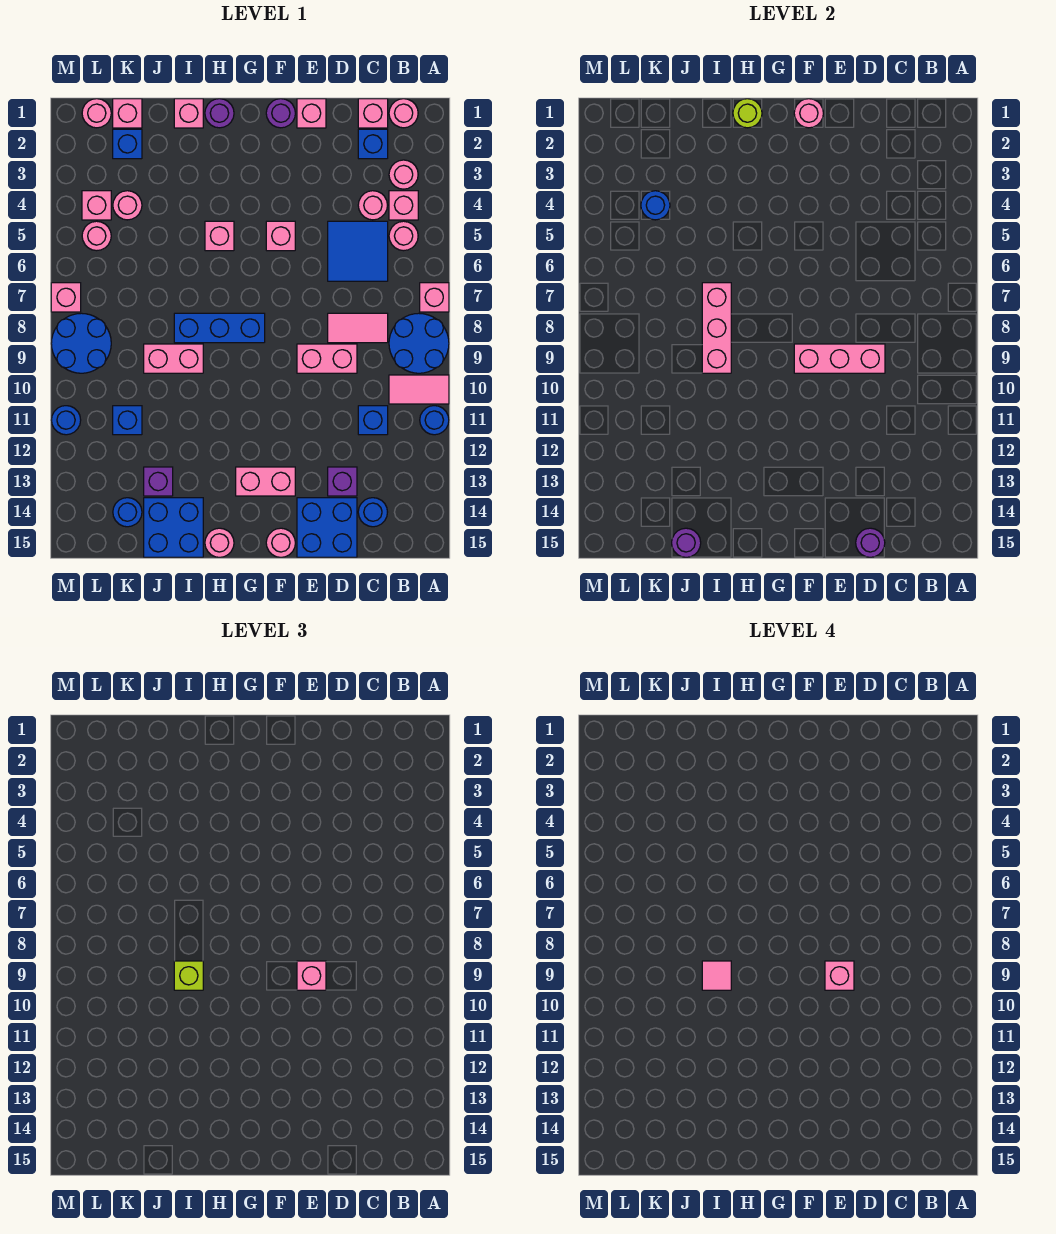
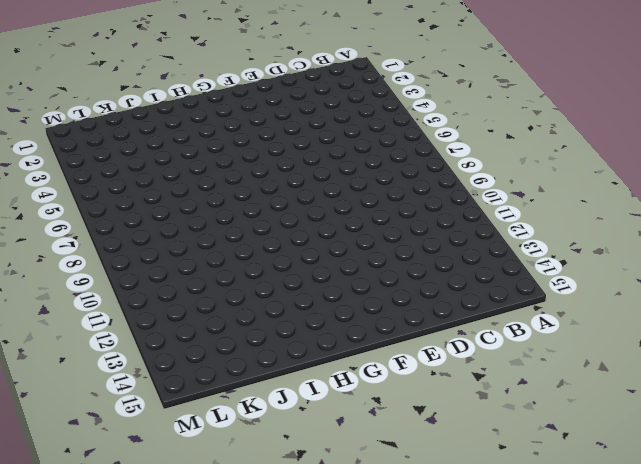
none -> pink 1x1 brick [420,283,449,312]
none -> blue 2x2 round brick [389,313,449,373]
none -> pink 1x2 tile [389,375,449,404]
none -> blue 1x1 round brick [420,406,449,435]

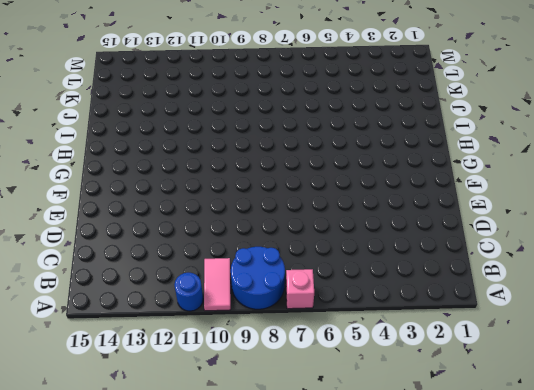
none -> pink 1x1 round brick [389,99,418,128]
none -> pink 1x1 round brick [389,160,418,189]
none -> pink 1x1 brick [389,191,418,220]
none -> pink 1x1 round brick [389,221,418,251]

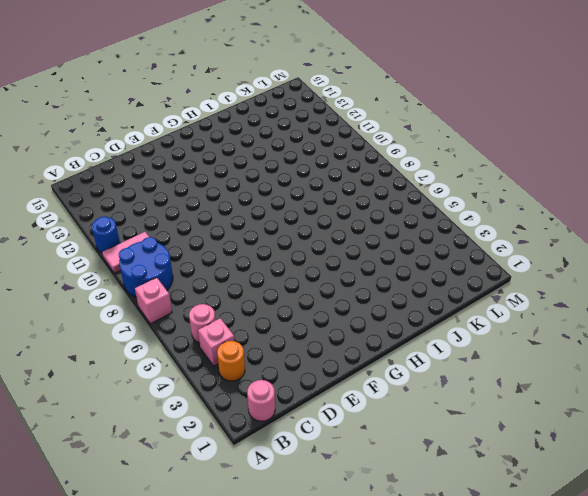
orange 1x1 round brick [217,341,245,381] -> pink 1x1 round brick [389,160,418,189]
none -> pink 1x1 brick [358,99,388,128]
none -> blue 1x1 brick [358,129,388,159]
none -> pink 1x1 round brick [358,191,388,220]
none -> blue 2x2 tile [328,221,388,281]

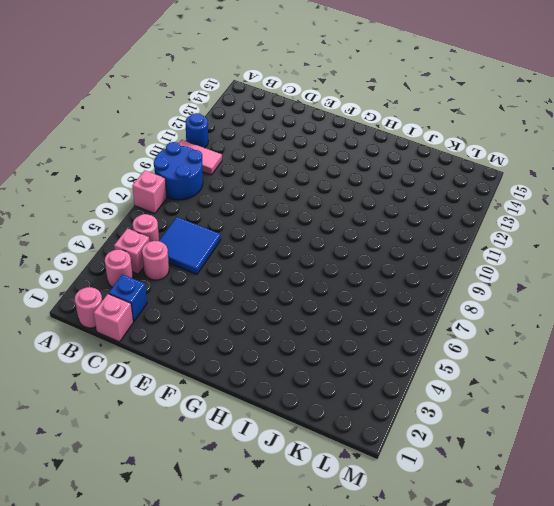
none -> pink 1x2 tile [328,313,388,343]
none -> blue 1x1 brick [358,406,388,435]
none -> blue 1x1 round brick [358,498,387,527]
none -> pink 1x2 brick [297,344,357,373]

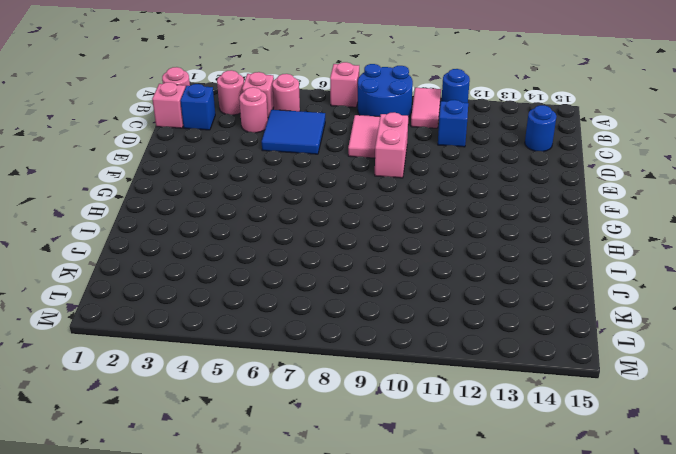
none -> purple 1x1 brick [328,467,357,496]
none -> blue 2x2 brick [297,498,357,557]
none -> pink 1x1 brick [297,99,326,128]
none -> purple 1x1 round brick [266,99,295,128]

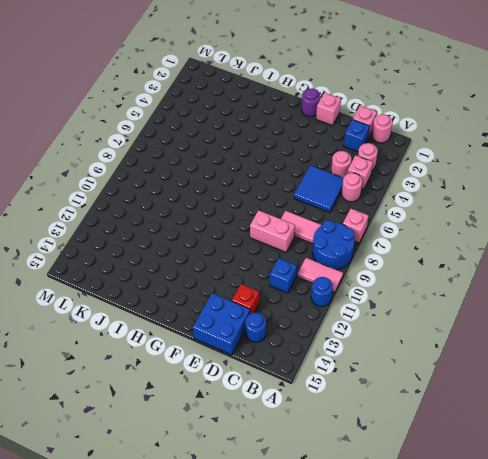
red 1x1 brick [232,284,259,314] -> purple 1x1 brick [328,467,357,496]
none -> pink 1x1 brick [266,221,295,251]
none -> pink 1x2 brick [236,467,295,496]
none -> pink 1x1 round brick [266,528,295,557]
none -> blue 1x3 brick [174,313,265,343]

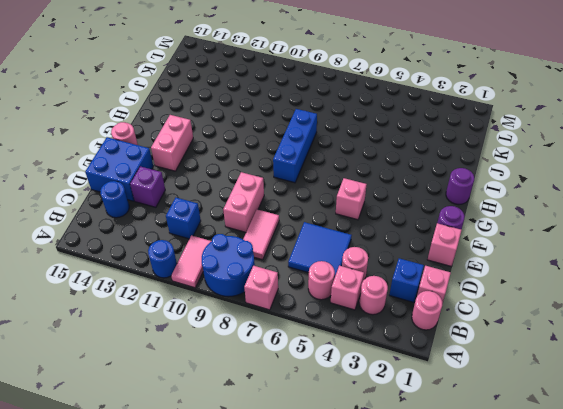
none -> pink 1x1 brick [205,221,234,251]
none -> pink 1x1 round brick [205,528,234,557]
none -> pink 1x1 brick [174,99,203,128]
none -> pink 1x2 brick [144,344,203,373]

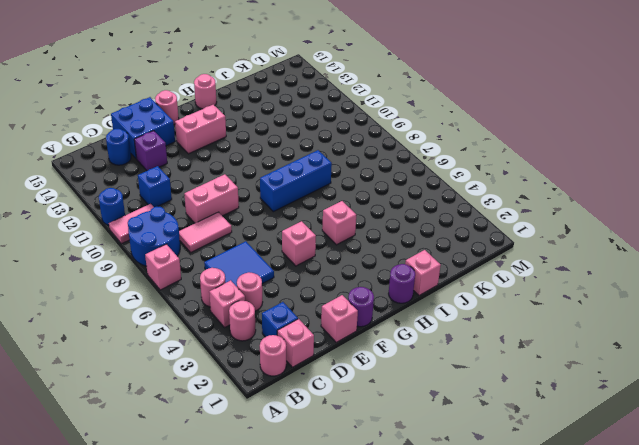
none -> pink 1x2 brick [144,344,203,373]
none -> blue 2x2 brick [144,498,203,557]
none -> purple 1x1 brick [144,467,173,496]
none -> pink 1x1 brick [113,99,142,128]

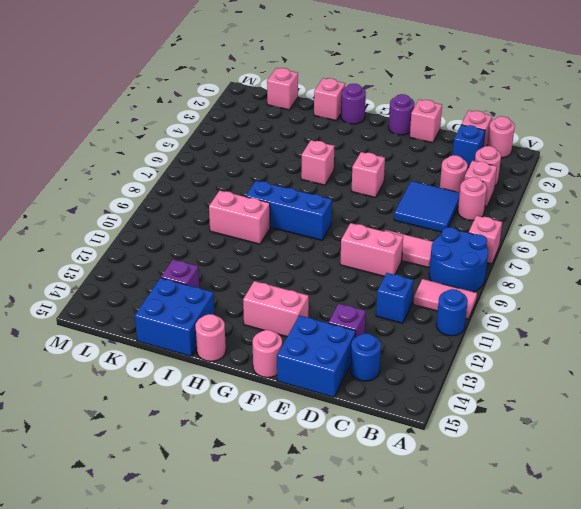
none -> blue 1x1 brick [113,129,142,159]
none -> pink 1x1 round brick [113,191,142,220]
none -> blue 1x1 brick [113,406,142,435]
none -> blue 1x1 round brick [113,498,142,527]

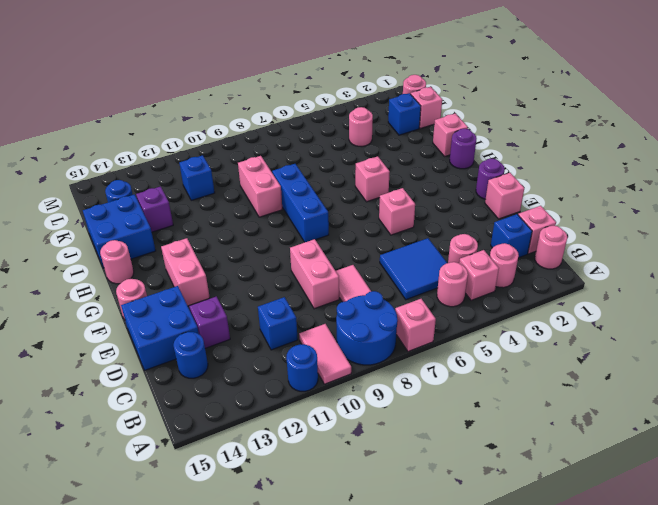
none -> pink 1x1 brick [82,191,111,220]
none -> pink 1x1 round brick [82,221,111,251]
none -> blue 2x2 round brick [51,313,111,373]
none -> pink 1x1 brick [51,283,81,312]

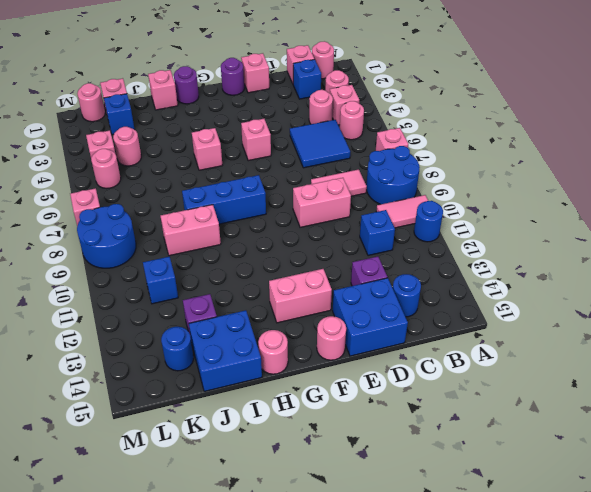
none -> blue 1x1 round brick [51,406,81,435]
none -> pink 1x3 brick [794,344,885,373]
none -> purple 1x1 round brick [856,528,885,557]
none -> pink 1x1 round brick [794,99,823,128]

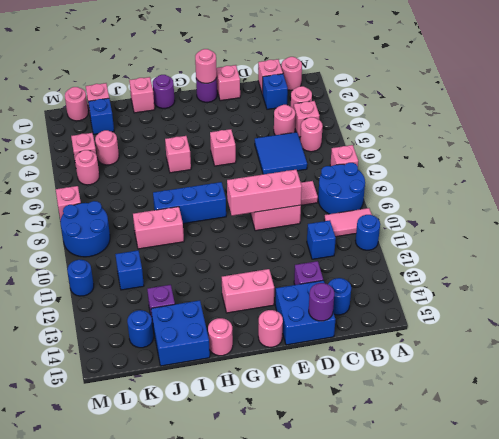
none -> lime 1x1 round brick [733,99,762,128]
none -> pink 1x3 brick [702,283,731,373]
none -> purple 1x1 round brick [672,528,701,557]
none -> blue 1x1 round brick [641,191,670,220]

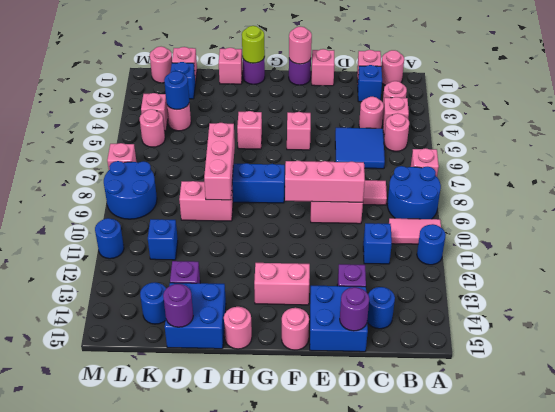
none -> pink 1x1 brick [297,961,326,990]
none -> lime 1x1 brick [174,961,203,990]
none -> pink 1x1 brick [825,961,854,990]
none -> pink 1x1 tile [702,961,731,990]

